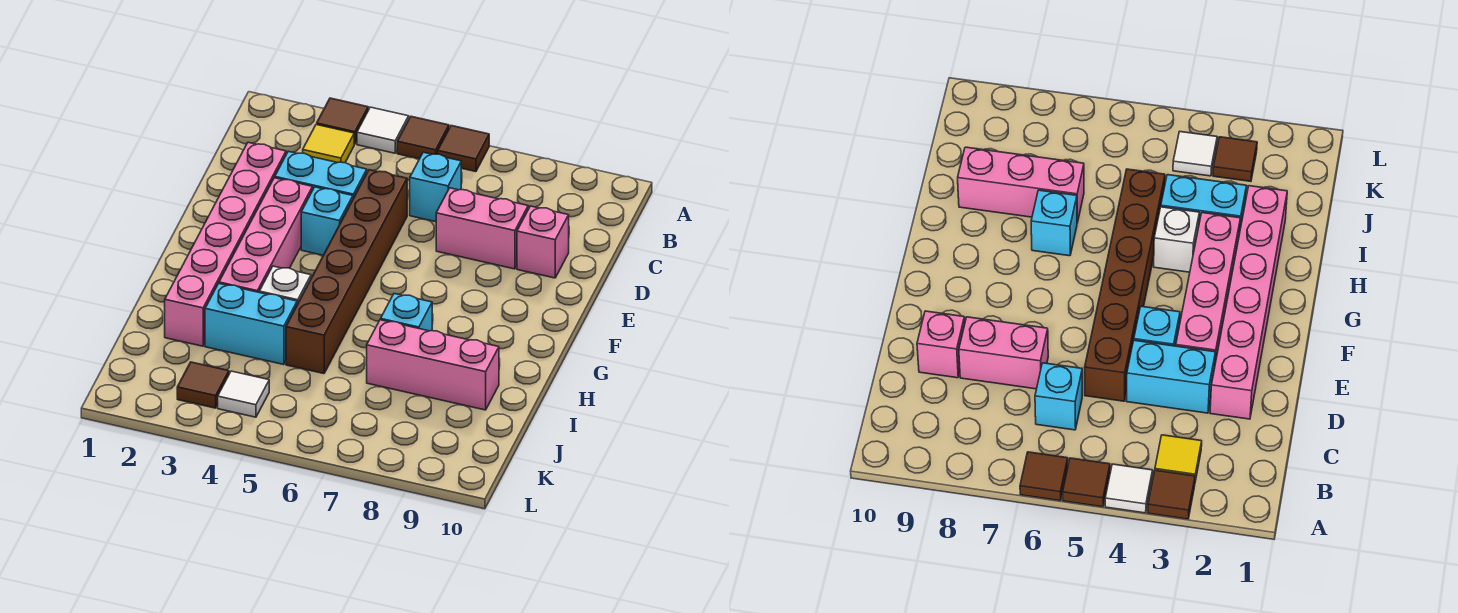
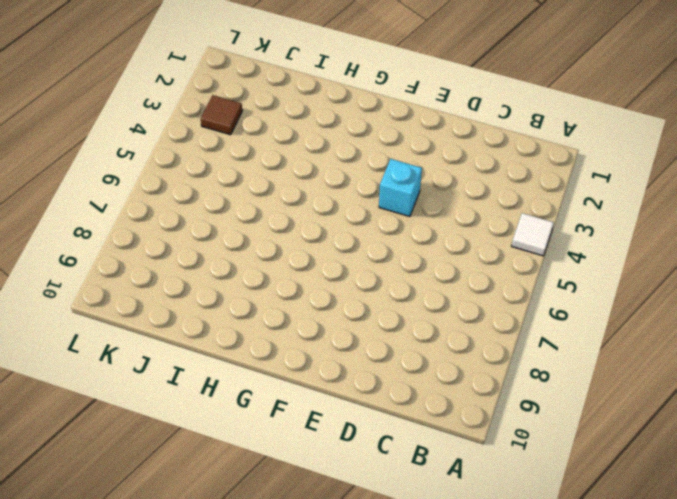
none -> brown 1x1 tile [317,98,368,144]
none -> brown 1x1 tile [397,116,449,159]
none -> brown 1x1 tile [438,126,489,172]

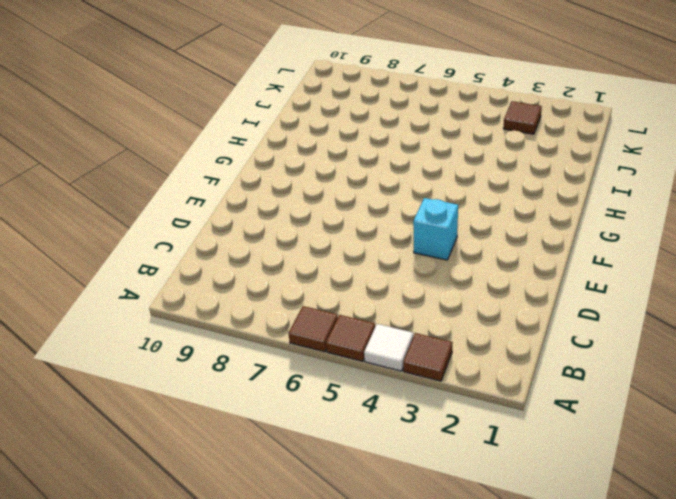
none -> yellow 1x1 tile [303,125,354,163]
none -> cyan 1x1 brick [410,152,461,222]
none -> pink 1x6 brick [165,142,286,346]

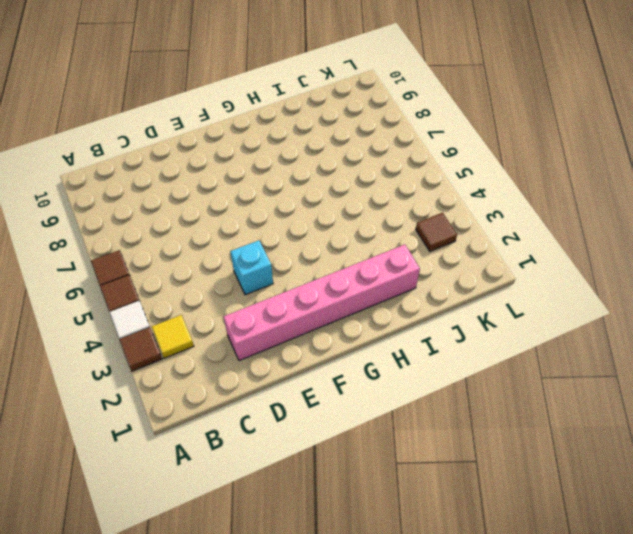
none -> cyan 1x1 brick [410,152,461,222]
none -> cyan 1x2 brick [275,151,367,198]
none -> brown 1x6 brick [286,170,407,374]

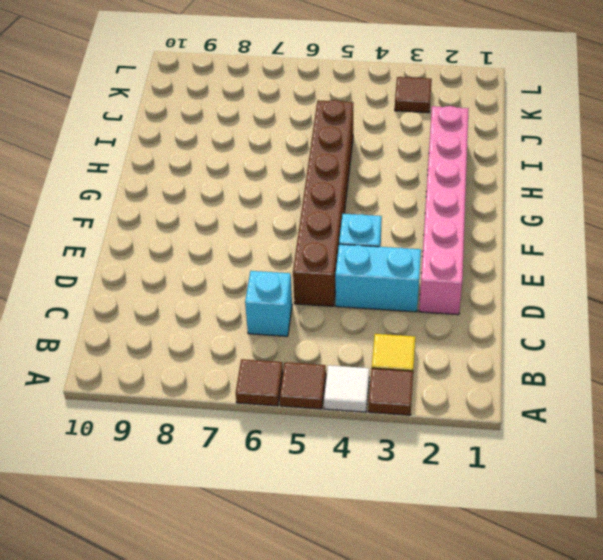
none -> pink 1x2 brick [436,188,528,269]
none -> pink 1x1 brick [517,206,569,278]
none -> pink 1x4 brick [219,178,313,292]

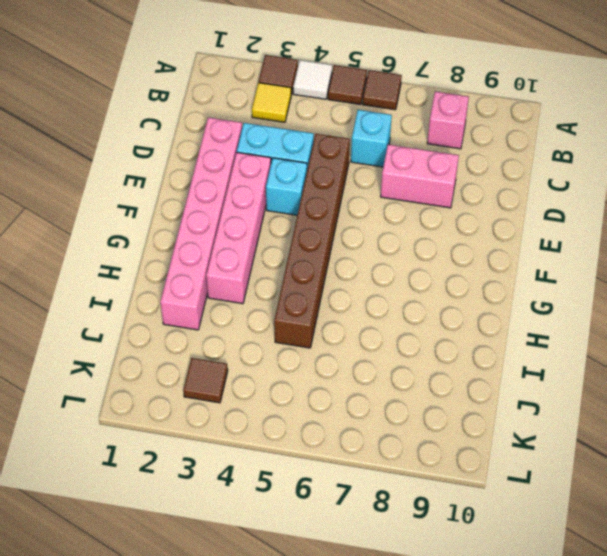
pink 1x1 brick [427,92,469,149] -> pink 1x1 brick moved to [517,206,569,278]
none -> white 1x1 brick [259,266,311,304]
none -> cyan 1x1 brick [381,294,432,331]
none -> cyan 1x2 brick [205,283,297,365]

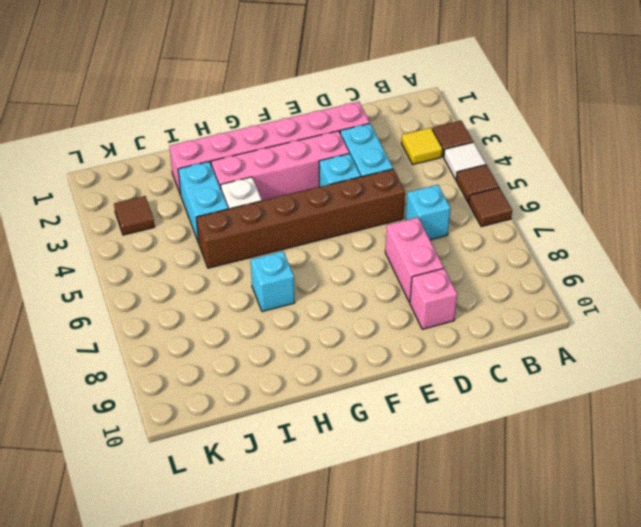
none -> pink 1x3 brick [367,320,499,410]
none -> white 1x1 tile [218,371,269,417]

